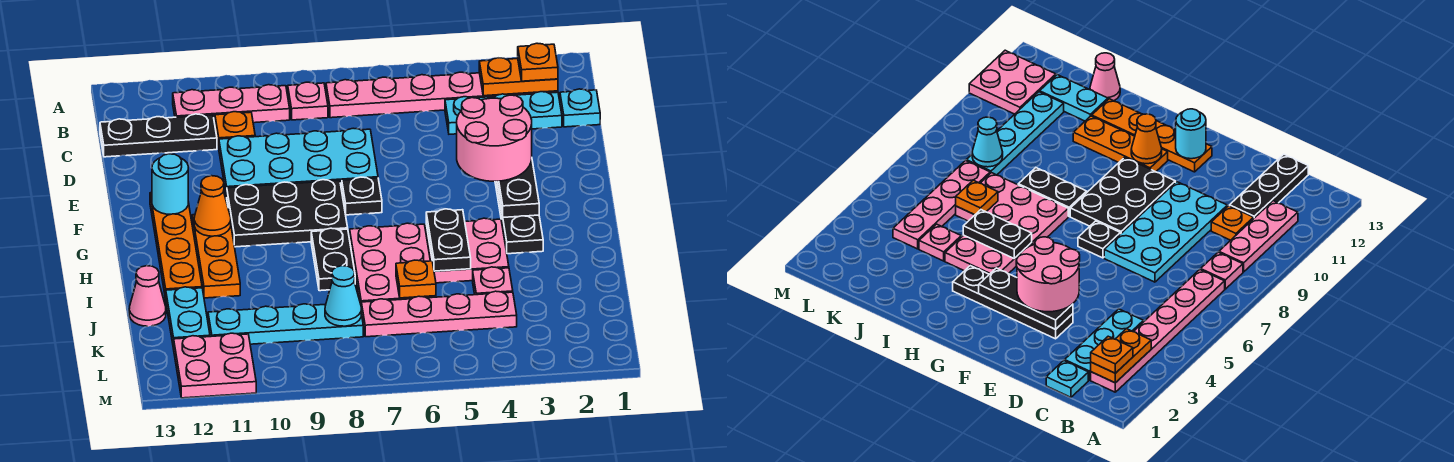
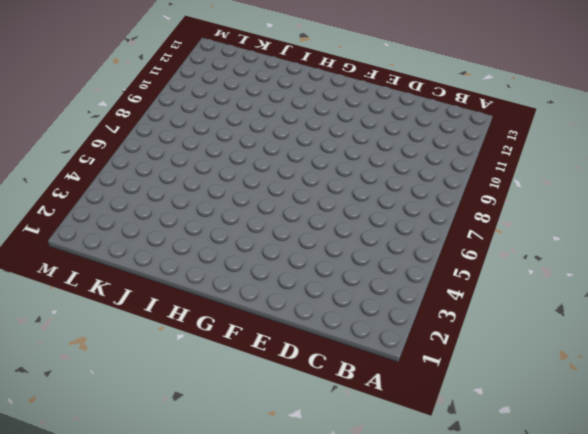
none -> pink 1x6 plate [326,72,558,118]
none -> pink 1x1 plate [288,82,328,120]
none -> pink 1x3 plate [173,85,290,123]
none -> cyan 1x1 plate [560,89,600,127]

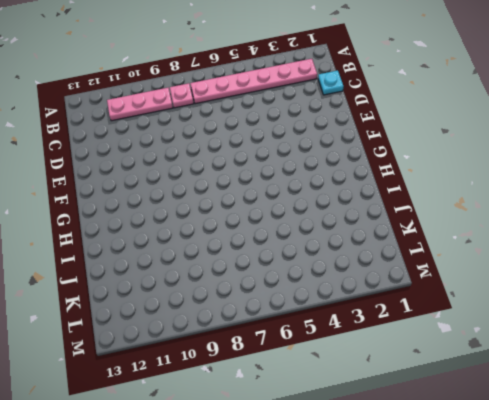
none -> cyan 1x3 plate [445,92,562,134]
none -> orange 1x1 plate [215,112,255,148]
none -> black 1x3 plate [100,114,217,157]
none -> cyan 2x4 plate [219,128,378,197]

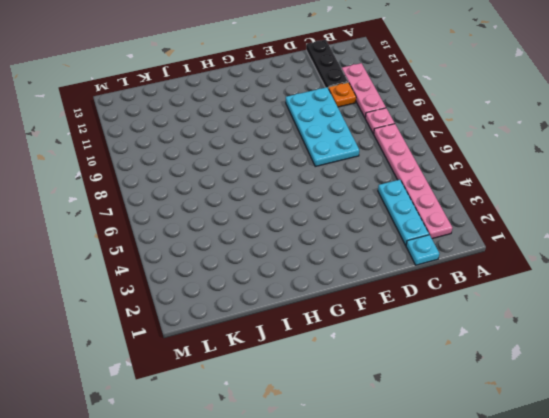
none -> black 1x4 plate [495,181,543,254]
none -> black 1x1 plate [342,177,382,215]
none -> black 2x3 plate [227,180,348,247]
none -> orange 1x4 plate [150,193,202,299]

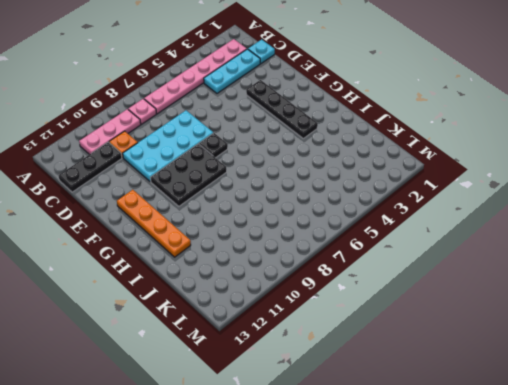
none -> orange 1x3 plate [192,215,240,298]
none -> pink 2x2 plate [426,218,509,283]
none -> pink 2x3 plate [350,223,436,304]
none -> black 1x2 plate [311,228,355,291]

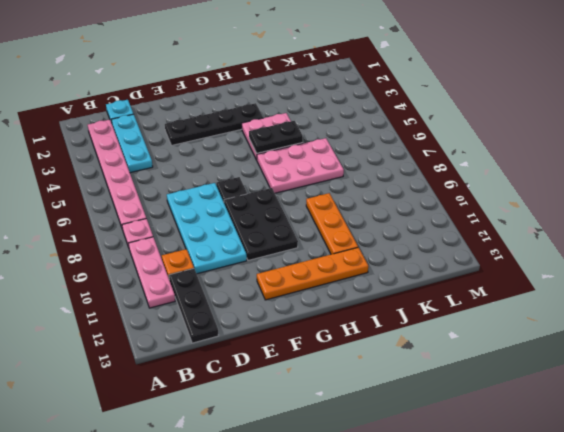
orange 1x3 plate [306,193,358,254] -> orange 1x3 plate turned to [192,215,240,298]
none -> black 1x2 plate [311,228,355,291]
none -> pink 1x1 plate [473,267,513,295]
none -> cyan 1x2 plate [166,287,210,349]
none -> pink 1x1 cone [129,266,166,326]

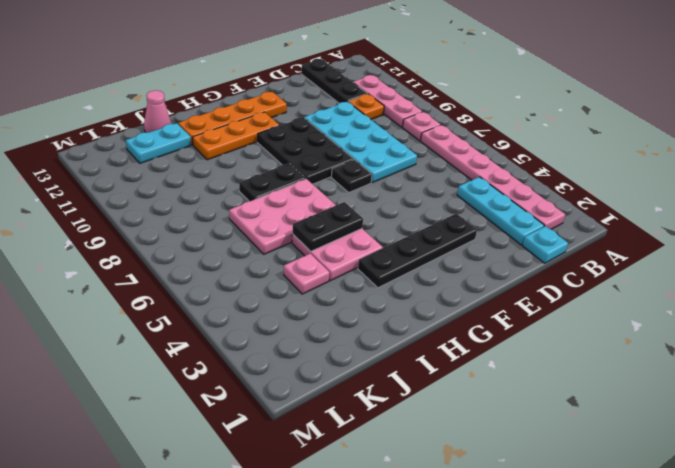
none -> pink 1x4 plate [361,291,517,337]
none -> cyan 1x4 plate [208,304,363,344]
none -> pink 2x2 plate [174,333,256,398]
none -> orange 1x2 plate [479,58,558,96]

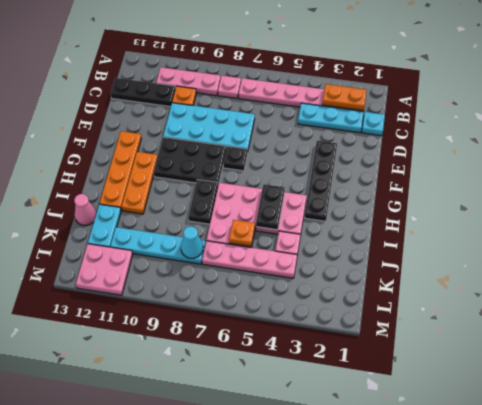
none -> black 1x3 plate [497,160,539,217]
none -> cyan 1x1 round brick [152,154,188,214]
none -> orange 1x1 cone [194,176,231,236]
none -> orange 1x1 plate [518,43,558,81]

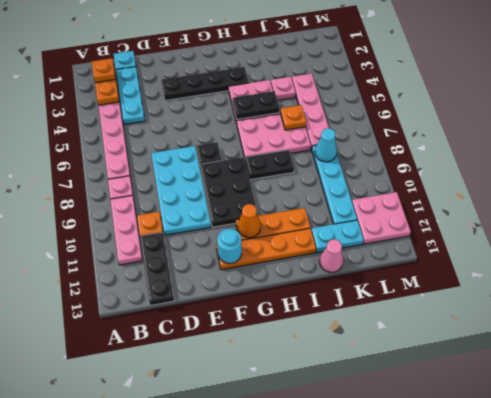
none -> black 1x3 plate [497,160,539,217]
none -> pink 2x2 round brick [457,95,532,181]

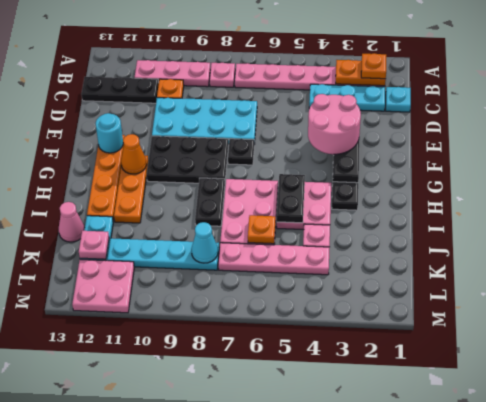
pink 1x1 plate [79,231,109,259] -> none

